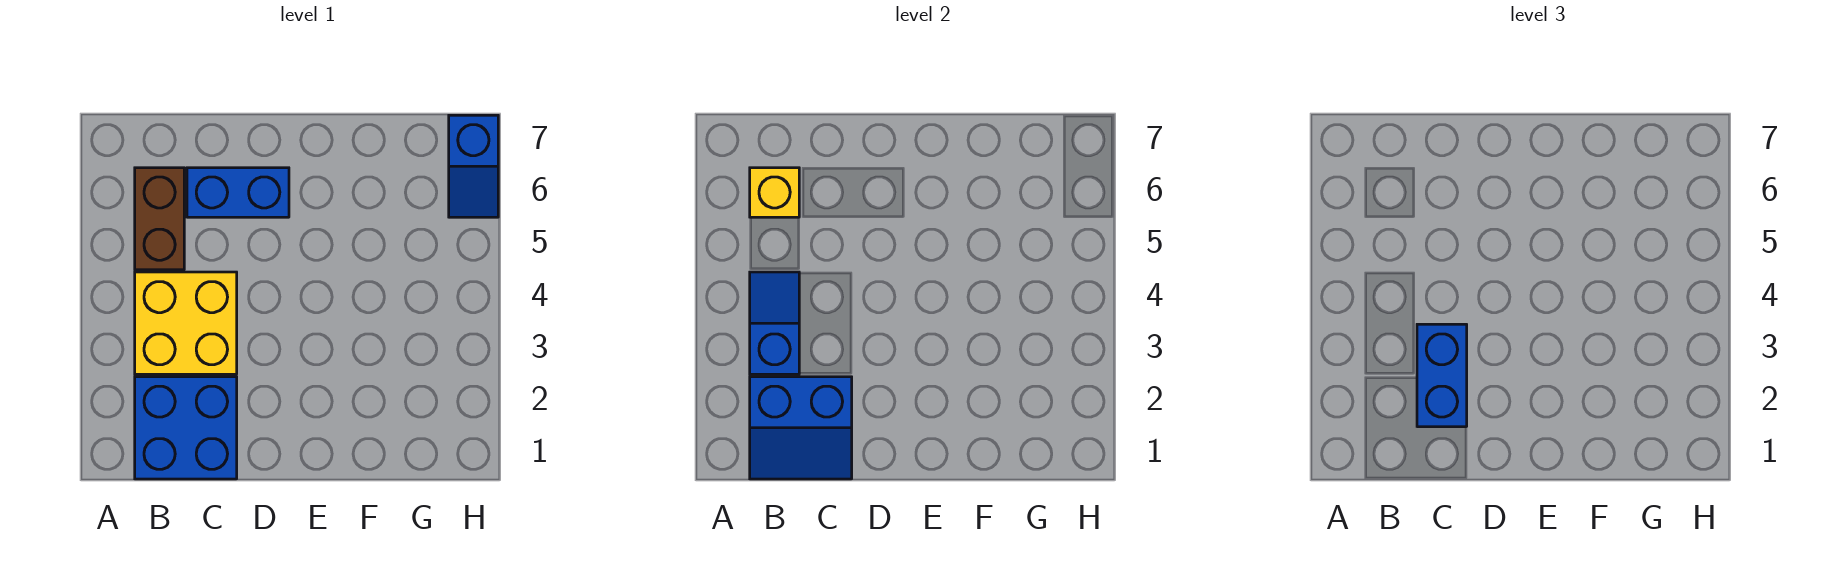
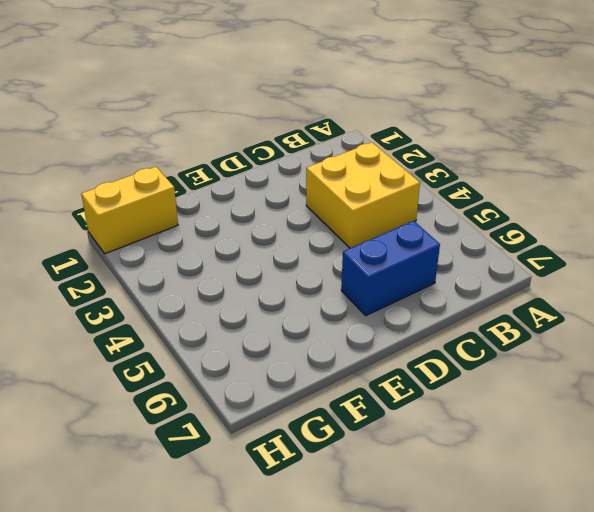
yellow 1x2 brick [81,167,178,254] -> none
none -> blue 2x2 brick [135,377,237,479]
none -> brown 1x2 brick [135,168,184,270]

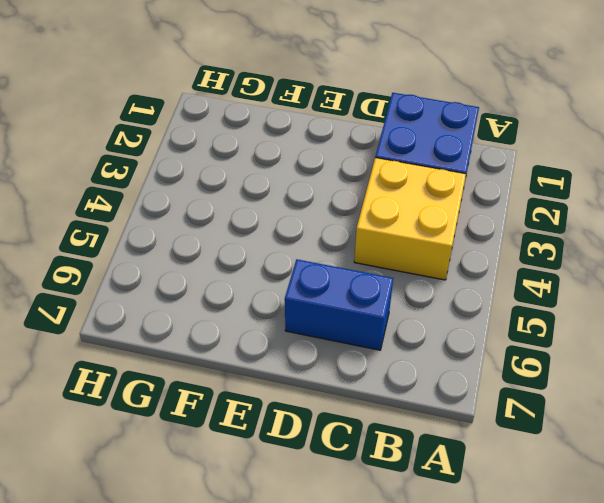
none -> brown 1x2 brick [135,168,184,270]
none -> blue 1x2 slope [449,115,498,217]

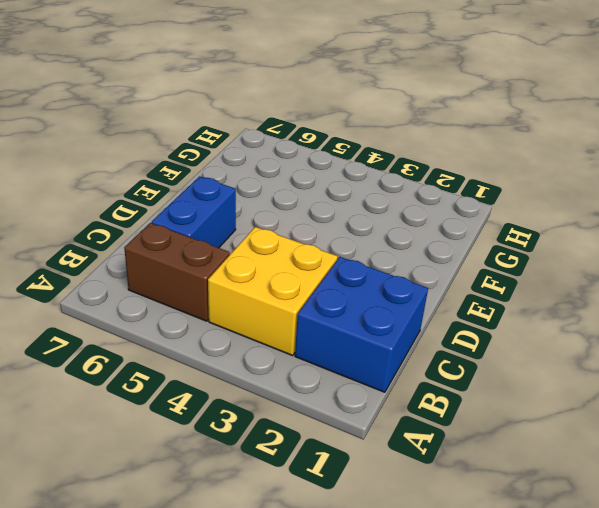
none -> blue 1x2 slope [449,115,498,217]
none -> blue 2x2 slope [750,377,852,479]

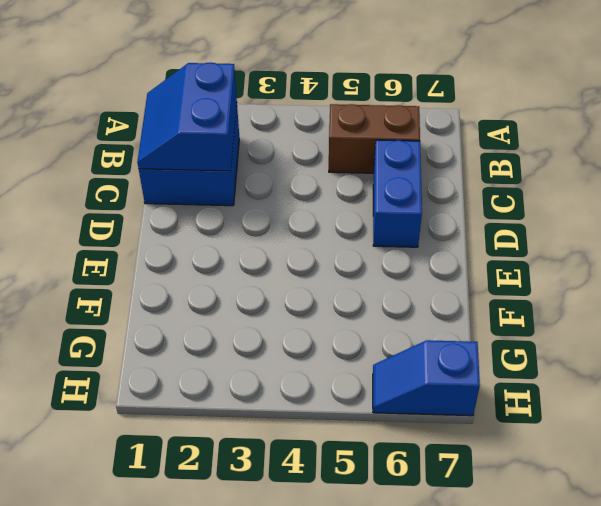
none -> yellow 2x2 brick [135,272,237,374]
none -> blue 1x2 slope [750,272,799,374]

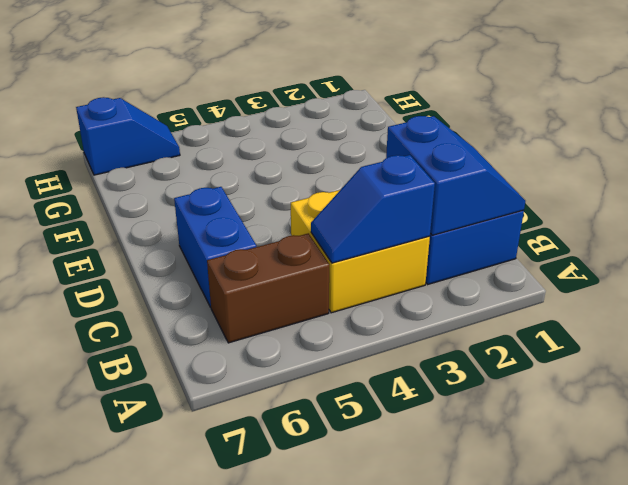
none -> yellow 1x1 brick [750,168,799,217]
none -> blue 1x2 brick [1417,324,1467,427]

